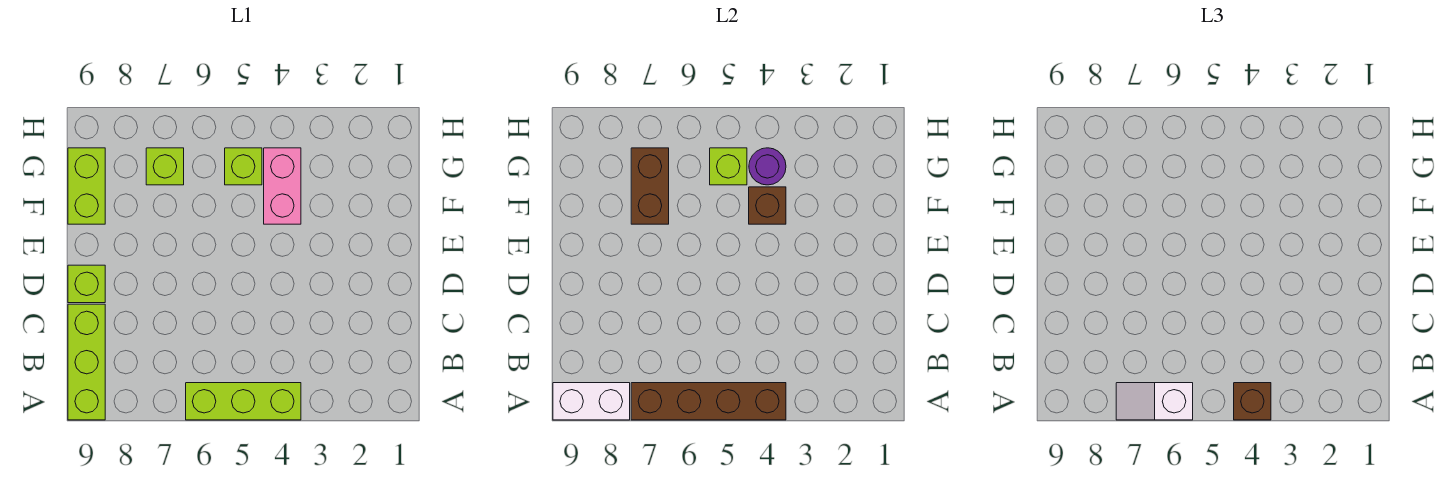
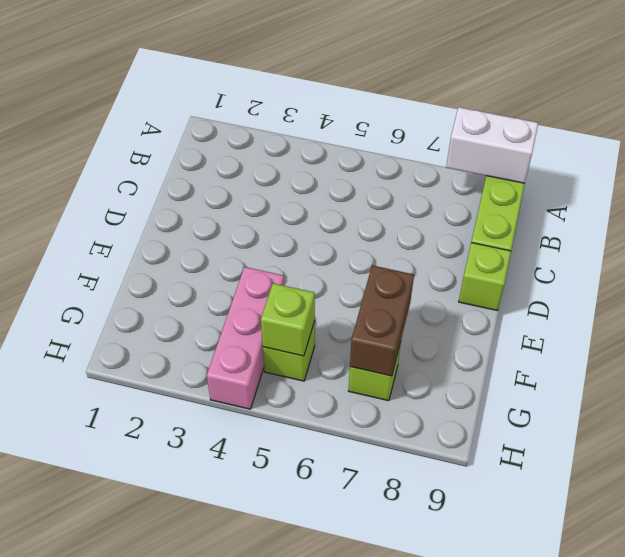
pink 1x3 brick [207,267,284,409] -> pink 1x2 brick [264,148,301,224]
none -> lime 1x3 brick [186,383,301,420]
none -> lime 1x2 brick [68,148,105,224]
none -> brown 1x4 brick [631,383,786,420]

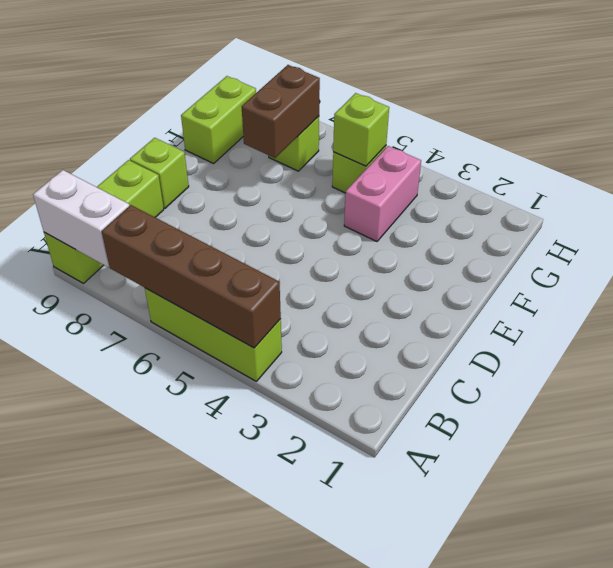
none -> brown 1x1 brick [749,187,786,224]
none -> purple 1x1 round brick [749,148,786,185]
none -> brown 1x1 brick [1234,383,1271,420]

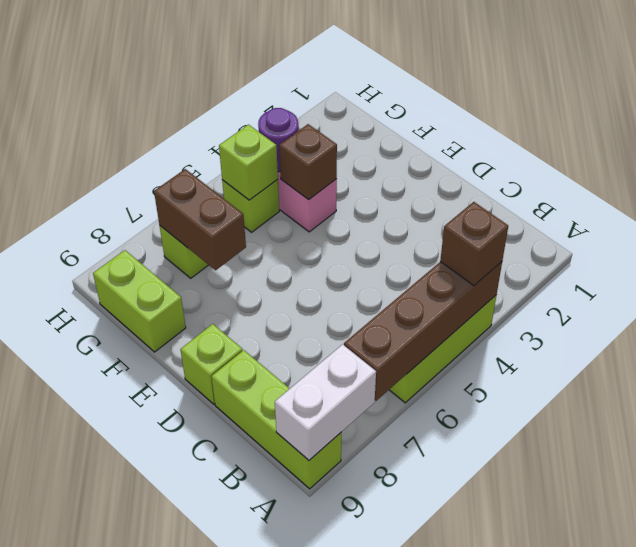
none -> white 1x2 slope [1116,383,1193,420]

